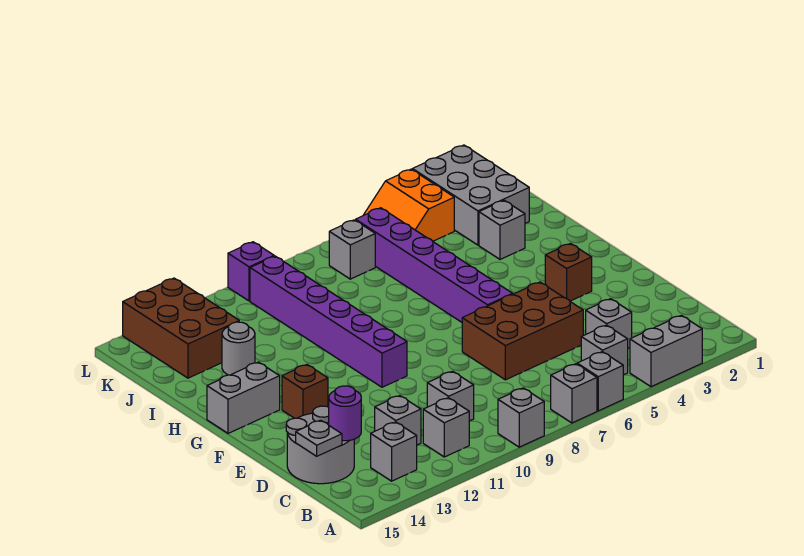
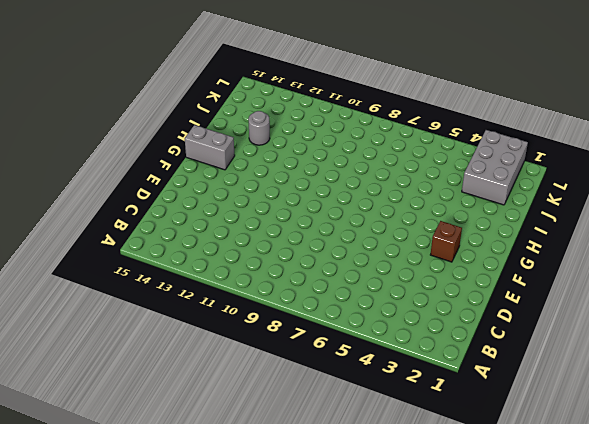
none -> grey 1x2 brick [630,315,702,387]
none -> grey 1x1 brick [577,352,623,411]
none -> grey 1x1 brick [551,364,597,423]

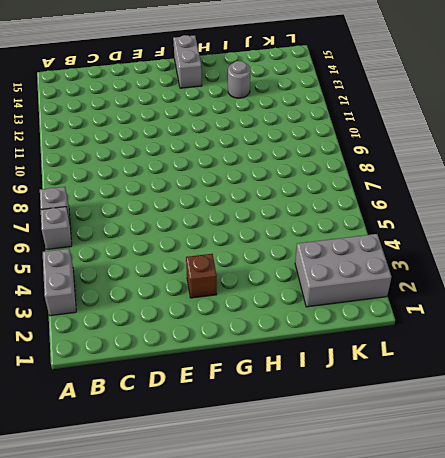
none -> grey 1x1 brick [498,388,544,447]
none -> grey 1x1 brick [581,325,628,375]
none -> grey 1x1 brick [423,398,469,457]

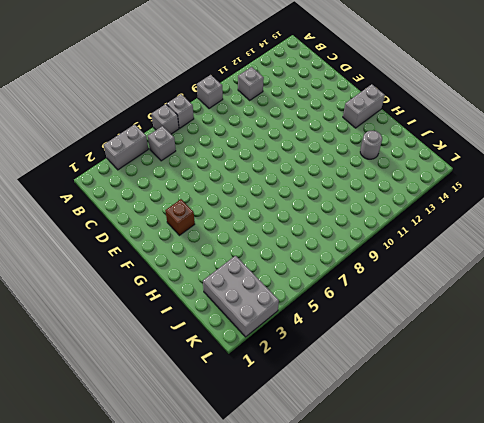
none -> grey 1x1 brick [371,422,417,481]
none -> grey 1x1 brick [586,299,632,348]
none -> grey 1x1 brick [427,371,474,421]

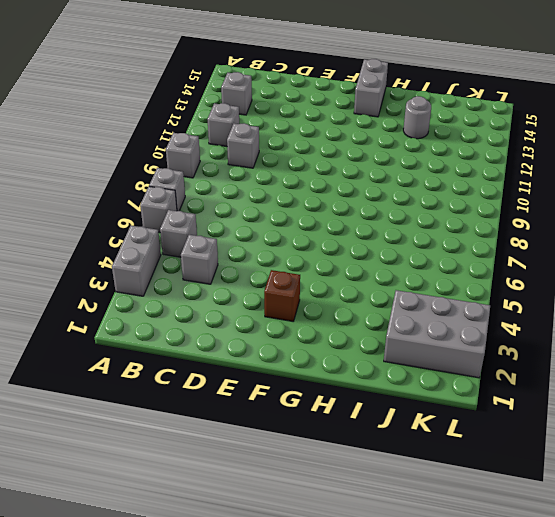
none -> grey 1x1 brick [375,396,421,445]
none -> grey 2x2 round brick [286,406,354,484]
none -> brown 2x3 brick [462,282,583,380]

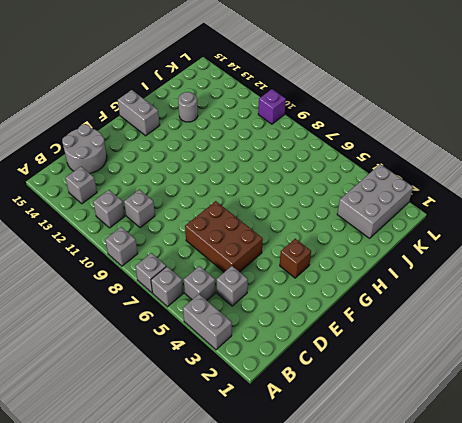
none -> grey 1x1 brick [375,396,421,445]
none -> purple 1x6 brick [356,208,513,322]
none -> purple 1x6 brick [250,256,407,387]

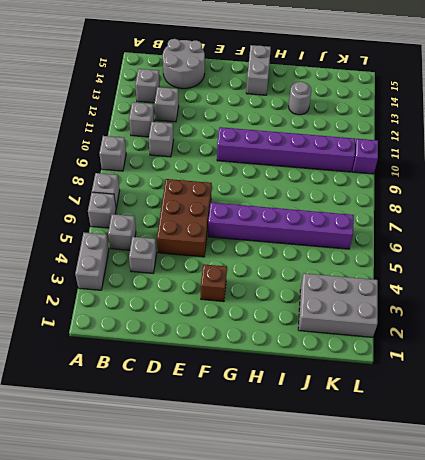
none -> brown 1x1 brick [282,365,328,418]
none -> grey 1x1 brick [479,200,525,259]
none -> brown 2x3 brick [123,278,239,378]

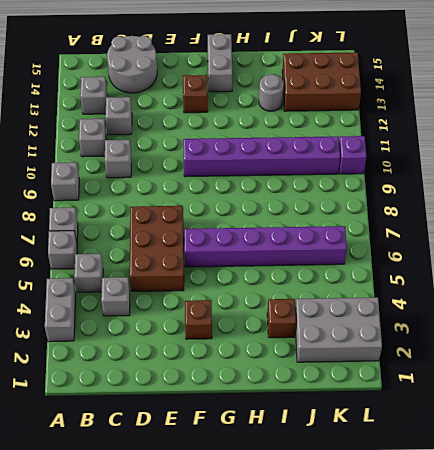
brown 1x1 brick [267,299,296,338] -> grey 1x1 brick [479,200,525,259]
none -> orange 2x2 slope [363,169,454,241]
none -> grey 1x1 brick [329,220,375,279]
none -> purple 1x1 round brick [329,386,361,441]

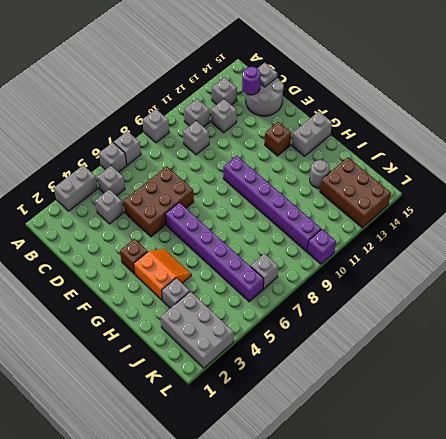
orange 2x2 slope [134,249,191,300] -> orange 2x2 slope moved to [363,169,454,241]

